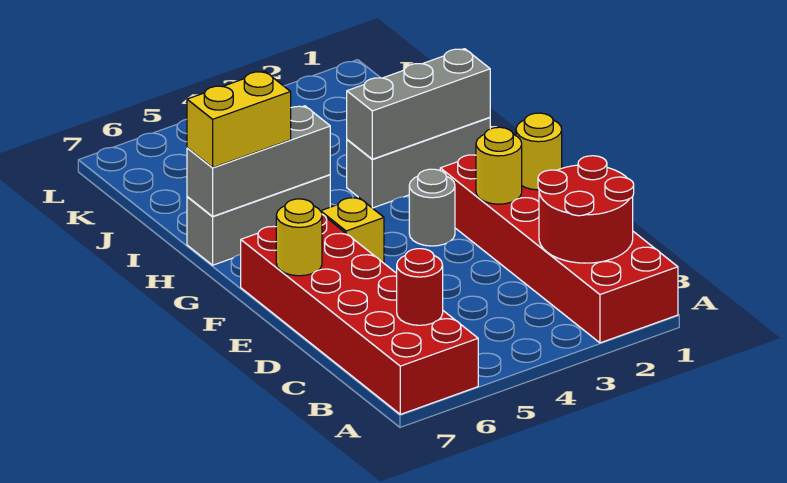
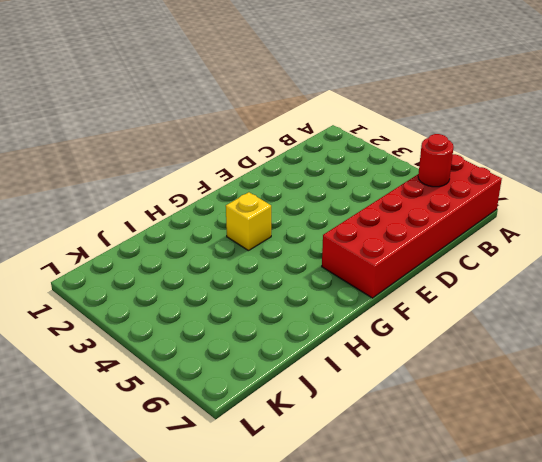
yellow 1x1 brick [226,192,271,251] -> yellow 1x1 brick moved to [321,197,384,263]
none -> red 2x6 brick [440,155,678,343]
none -> grey 1x1 round brick [409,169,455,246]
none -> grey 1x3 brick [347,117,490,208]

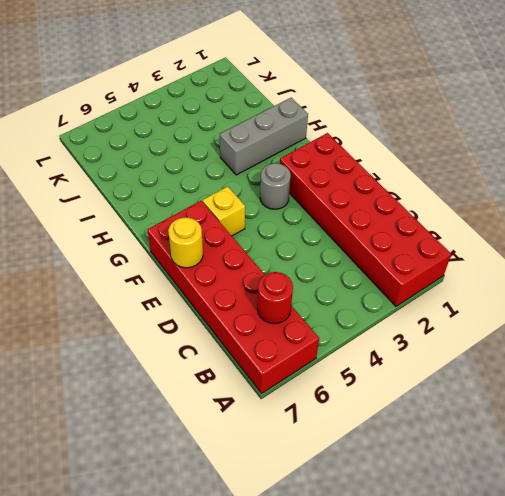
none -> grey 1x3 brick [187,175,330,265]
none -> red 2x2 round brick [538,156,634,263]
none -> yellow 1x1 round brick [516,113,562,190]

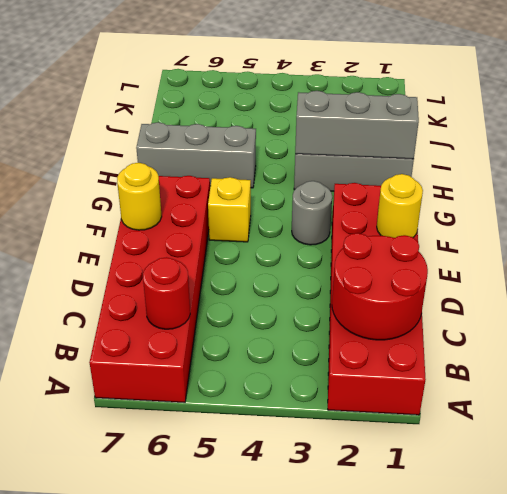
none -> yellow 1x1 round brick [476,127,522,204]
none -> grey 1x3 brick [187,106,330,217]
none -> yellow 1x2 brick [187,71,291,167]

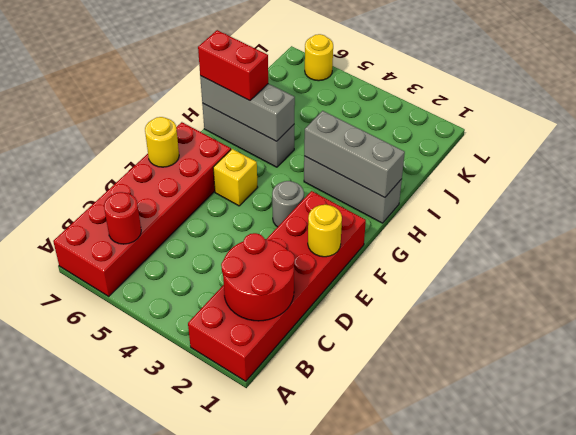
red 1x2 brick [198,30,268,101] -> yellow 1x2 brick [187,71,291,167]
yellow 1x1 round brick [305,34,333,81] -> yellow 1x1 round brick moved to [476,127,522,204]

